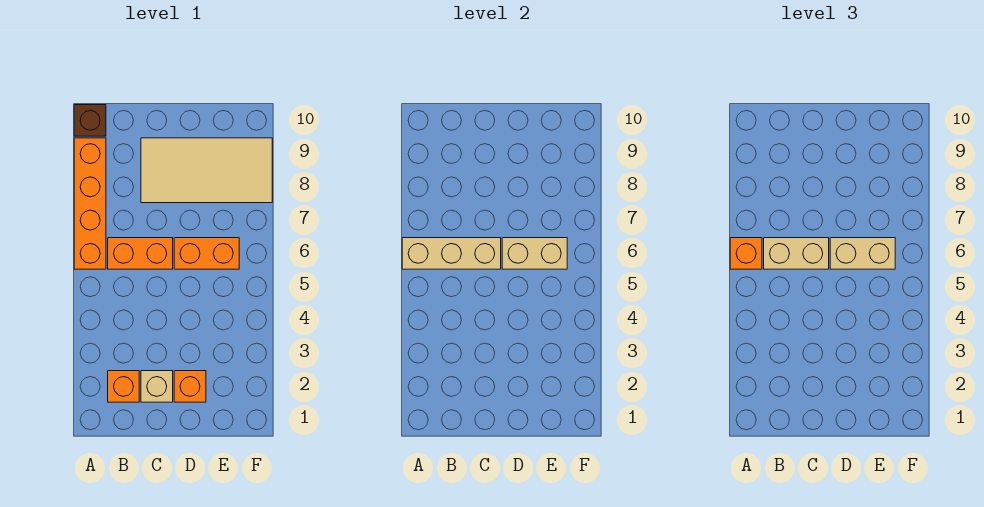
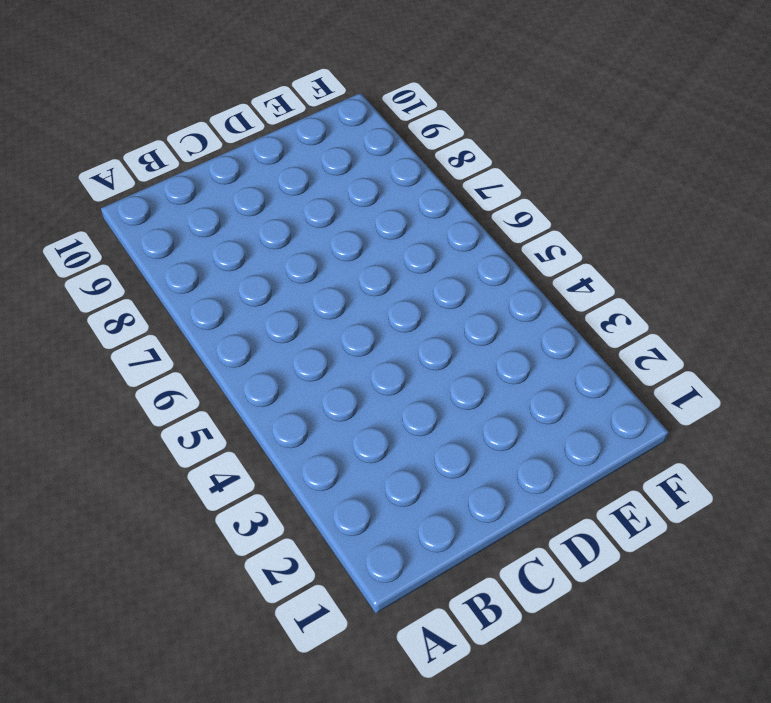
none -> orange 1x4 brick [74,138,106,269]
none -> brown 1x1 brick [74,105,106,136]
none -> orange 1x1 brick [108,371,139,402]

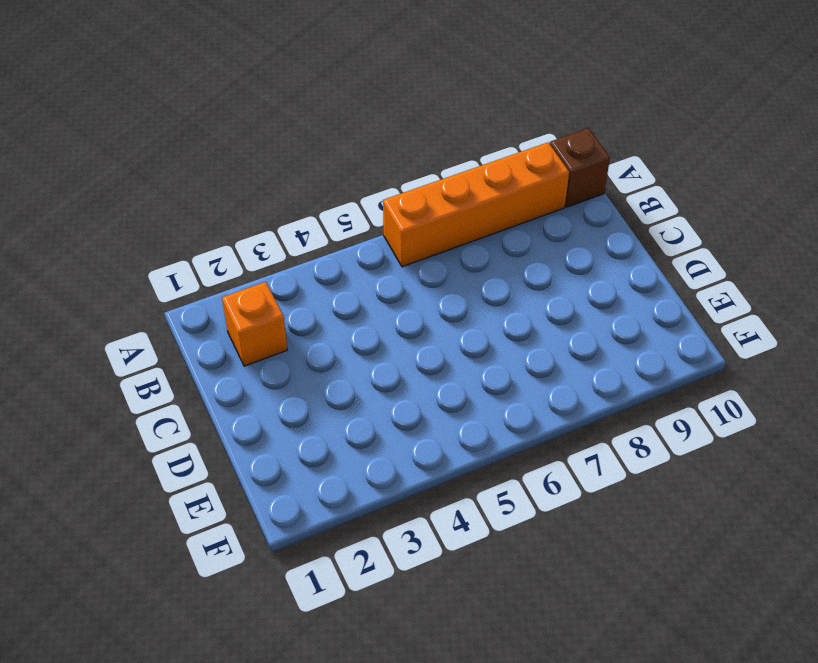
none -> orange 1x2 brick [108,238,173,269]
none -> tan 1x1 brick [141,371,173,402]
none -> tan 2x4 tile [141,138,272,203]

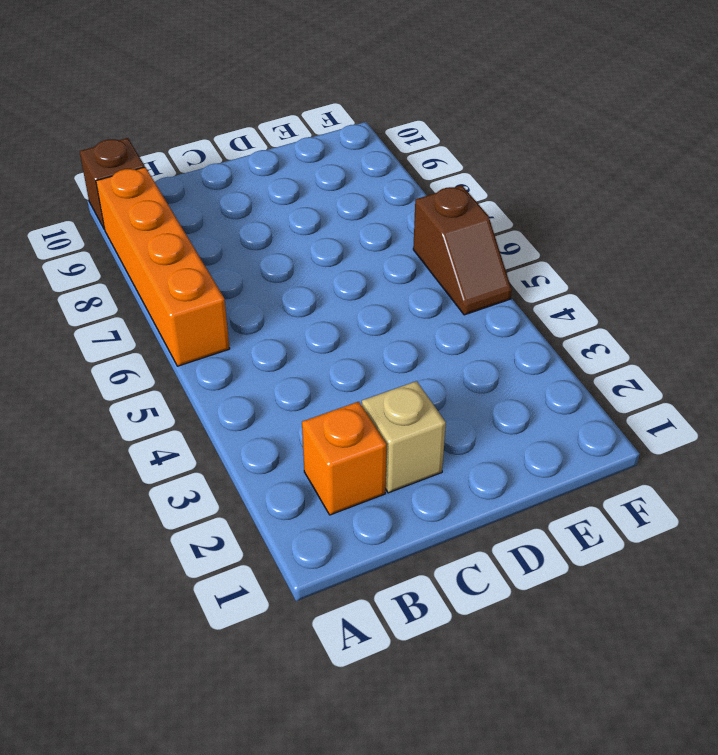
brown 1x2 slope [413,185,512,315] -> none
none -> orange 1x2 brick [108,238,173,269]
none -> tan 2x4 tile [141,138,272,203]
none -> orange 1x1 brick [174,371,206,402]

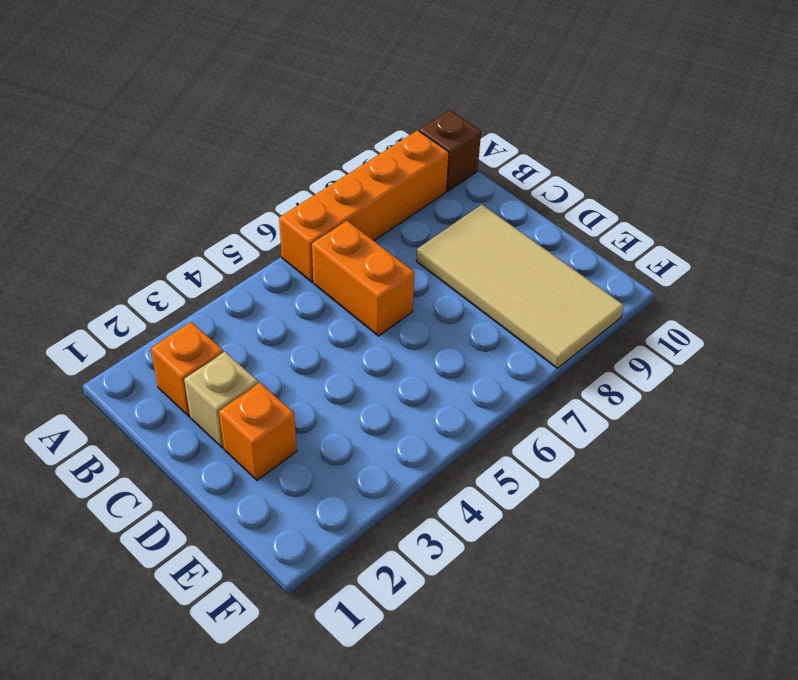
none -> orange 1x2 brick [174,238,239,269]
none -> tan 1x3 brick [402,238,501,269]
none -> tan 1x2 brick [502,238,567,269]

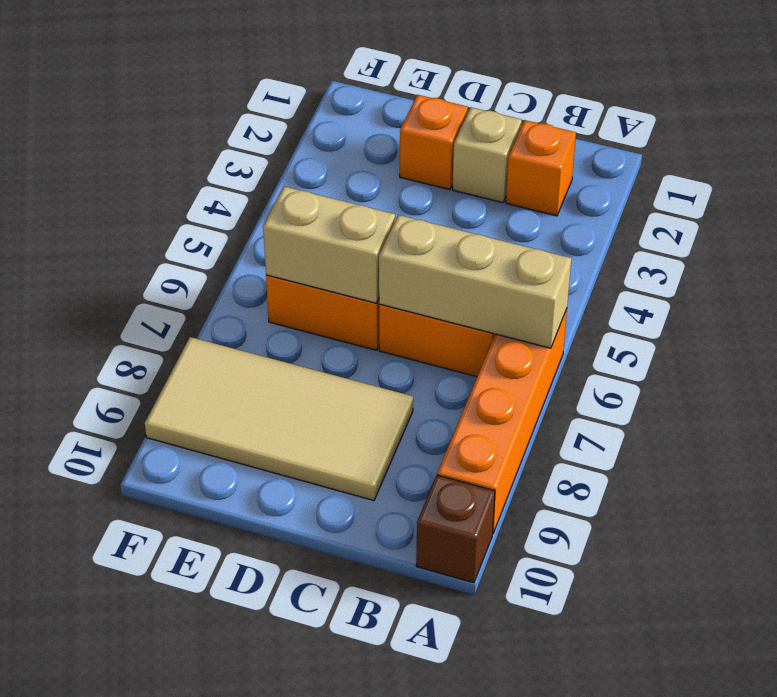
none -> orange 1x1 brick [730,238,762,269]
none -> tan 1x2 brick [764,238,829,269]
none -> tan 1x2 brick [830,238,895,269]

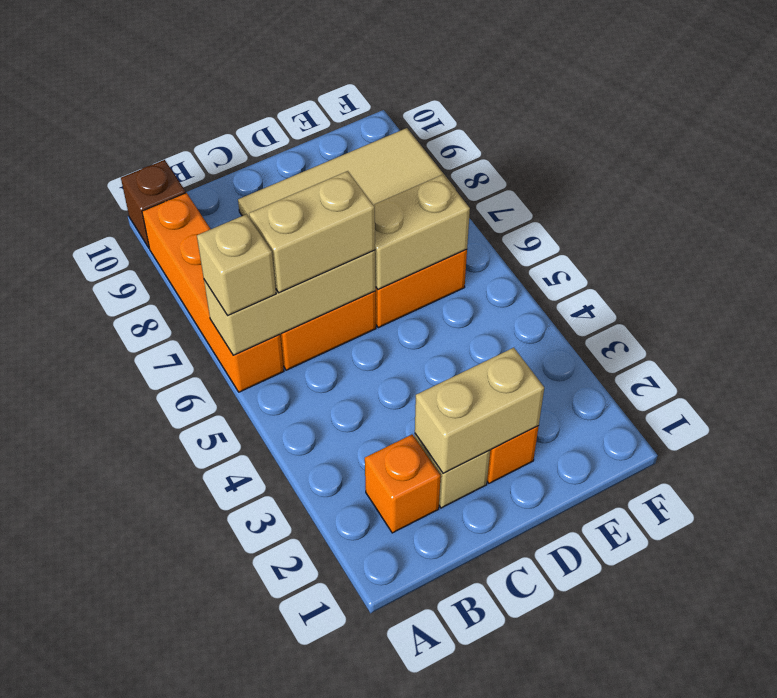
tan 1x1 brick [197,214,276,316] -> orange 1x1 brick [730,238,762,269]
tan 1x2 brick [415,348,544,474] -> tan 1x2 brick moved to [830,238,895,269]

